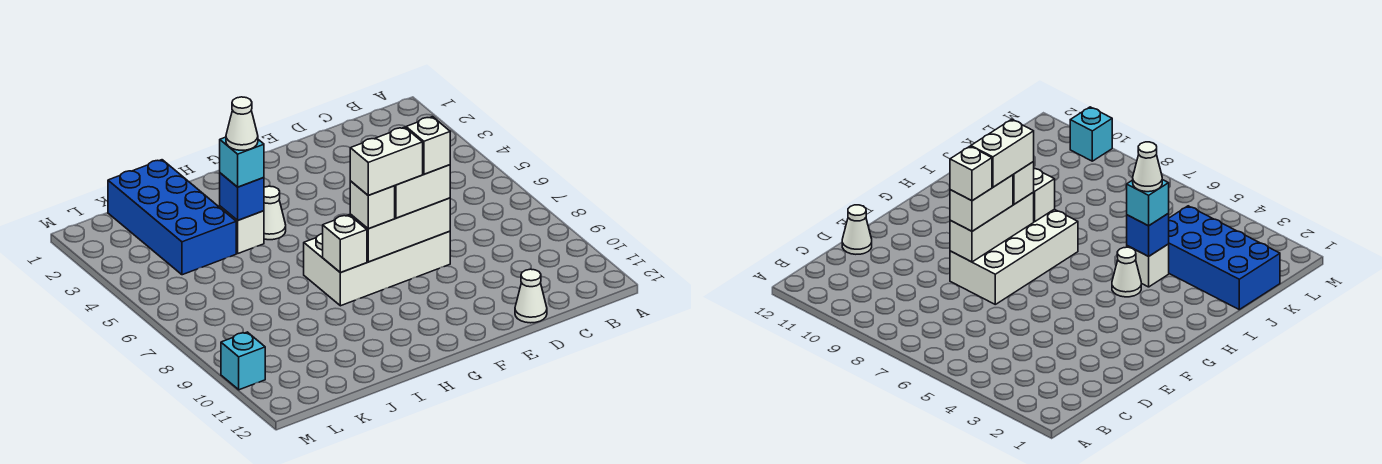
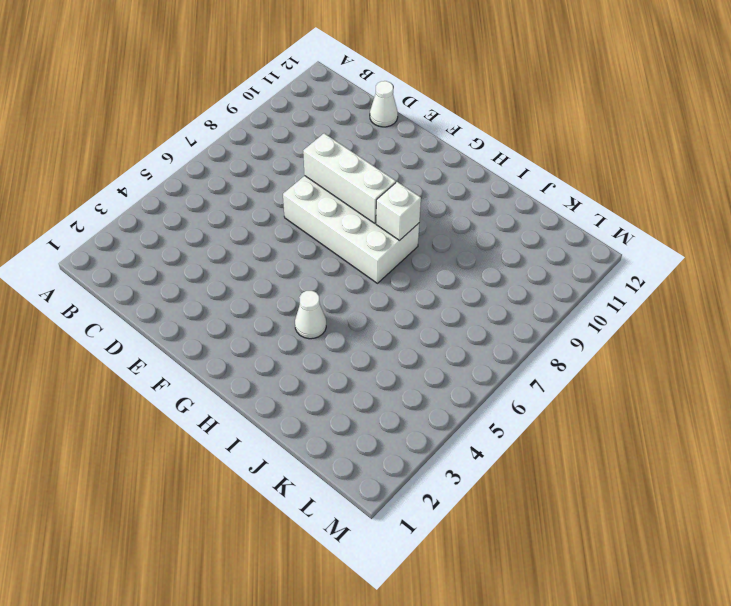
none -> white 1x1 brick [220,206,264,253]
none -> blue 2x4 brick [108,160,236,275]
none -> cyan 1x1 brick [221,332,265,390]

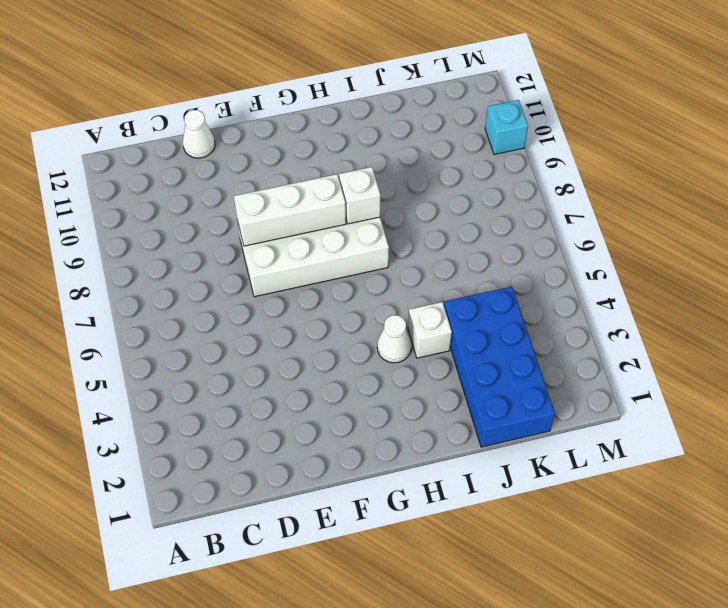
none -> blue 1x1 brick [220,173,264,220]
none -> white 1x2 brick [395,165,450,218]
none -> white 1x1 brick [350,181,395,229]

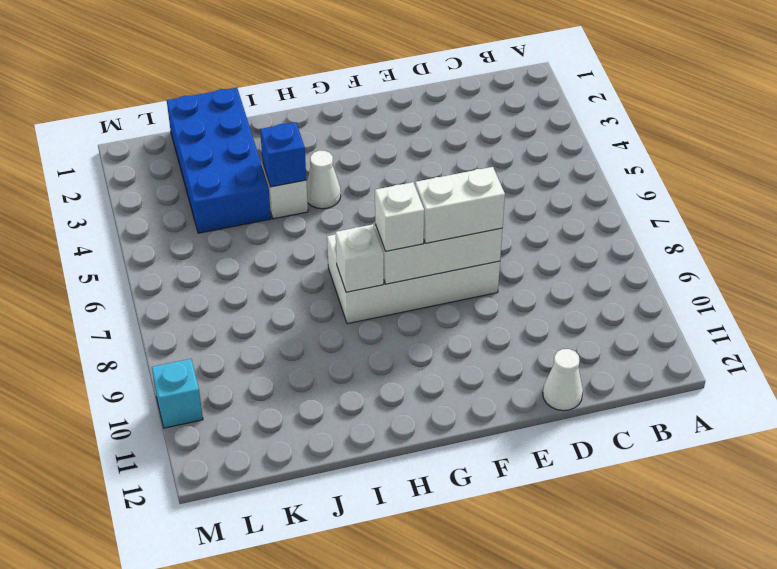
none -> cyan 1x1 brick [220,137,264,187]
none -> white 1x1 brick [406,117,450,174]
none -> white 1x2 brick [350,127,423,195]

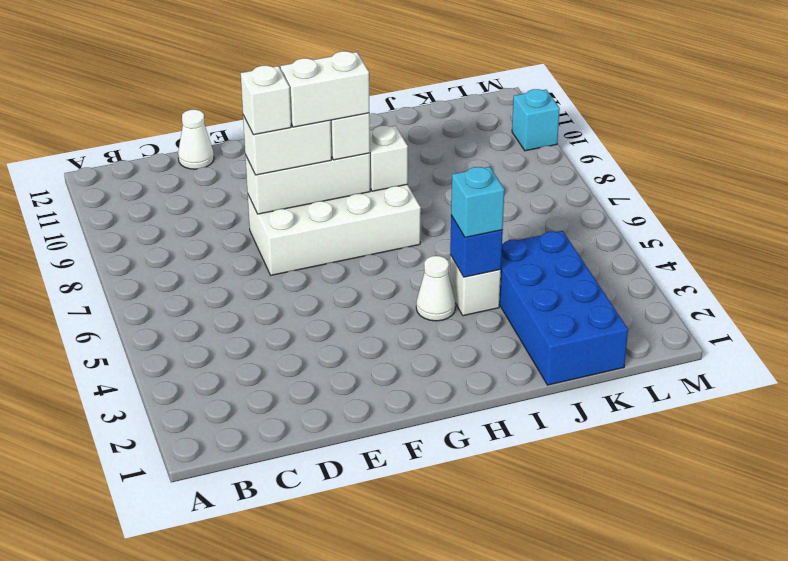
none -> white 1x1 cone [226,97,258,150]

